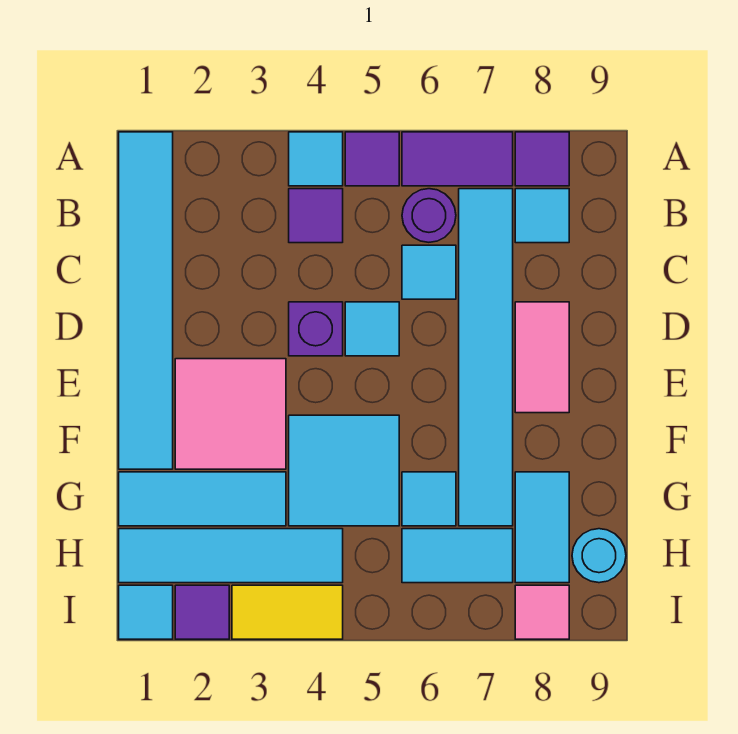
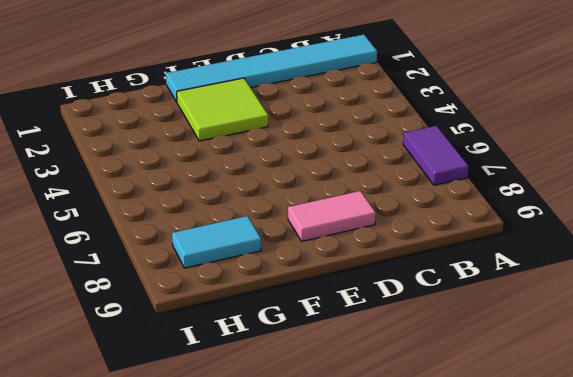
lime 2x2 tile [177,78,268,141] -> pink 2x2 tile [175,359,286,469]
none -> cyan 1x1 tile [289,132,343,186]
none -> purple 1x1 tile [345,132,399,186]
none -> purple 1x1 tile [515,132,569,186]

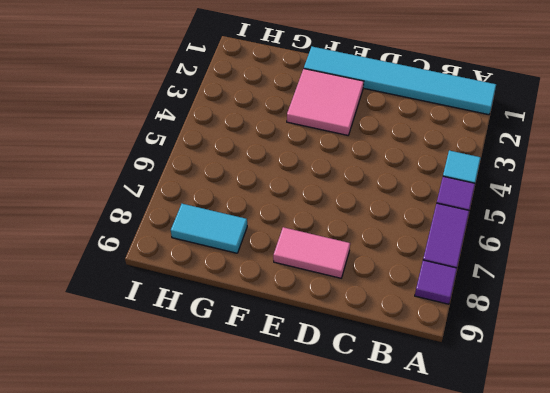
none -> purple 1x1 tile [289,189,343,243]
none -> purple 1x1 round brick [402,189,456,242]
none -> cyan 1x6 tile [459,189,513,526]

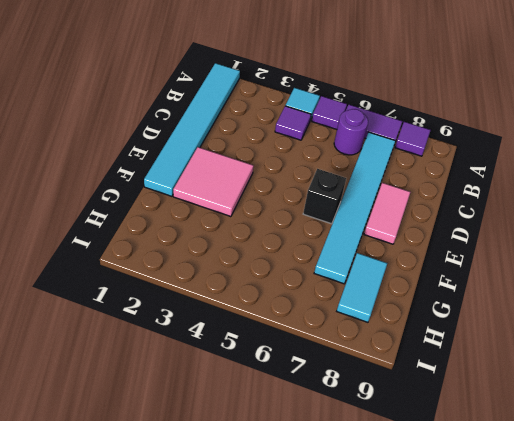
black 1x1 brick [303,169,346,224] -> none
none -> cyan 1x1 tile [515,189,569,243]
none -> cyan 1x1 tile [402,245,456,299]
none -> purple 1x1 brick [289,302,343,356]

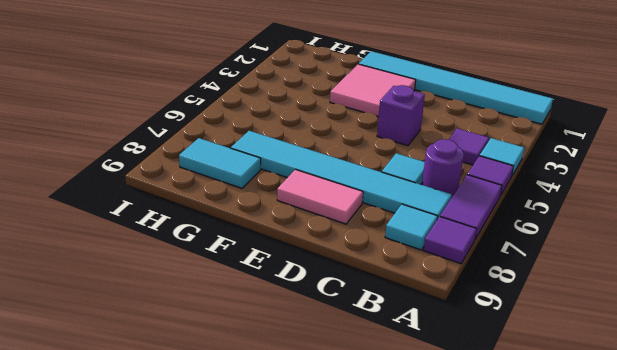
none -> cyan 1x1 tile [345,302,399,356]
none -> cyan 2x2 tile [289,415,399,526]
none -> cyan 1x3 tile [119,472,286,526]

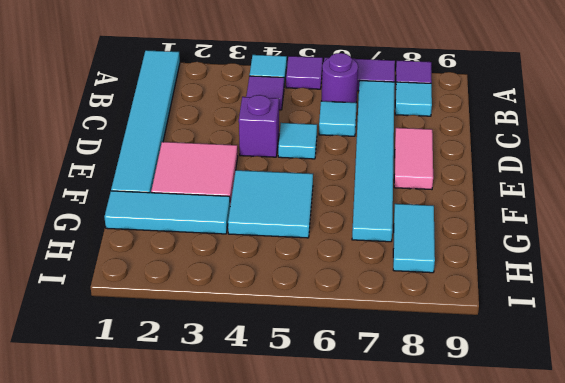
none -> cyan 1x1 tile [402,472,456,526]
none -> cyan 1x4 tile [119,529,343,583]
none -> cyan 1x2 tile [402,529,513,583]

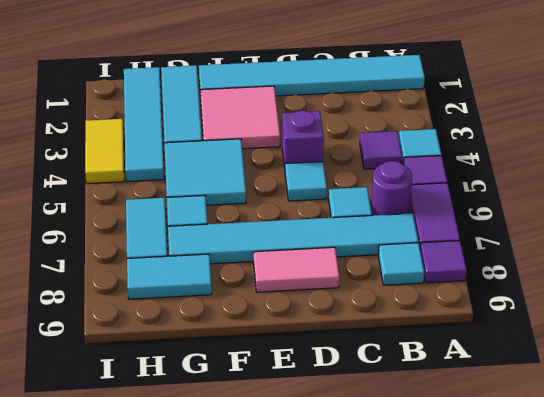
none -> cyan 1x1 round brick [572,529,626,583]
none -> cyan 1x1 tile [119,585,173,639]
none -> purple 1x1 tile [175,585,229,639]

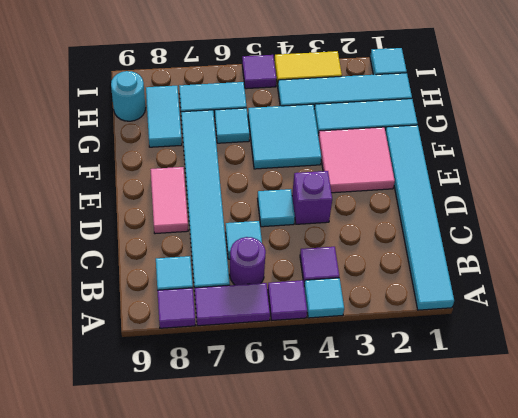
purple 1x1 tile [242,55,277,89] -> purple 1x1 tile moved to [175,585,229,639]
none -> pink 1x1 tile [515,585,569,639]

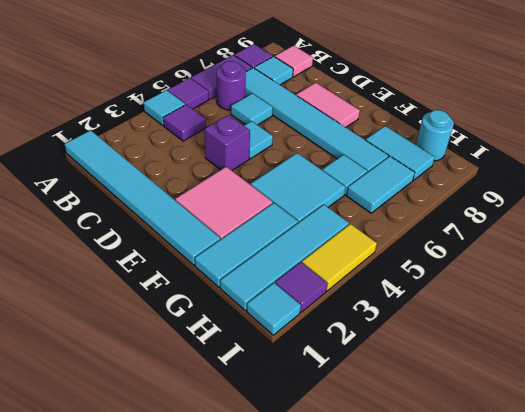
pink 1x1 tile [275,46,313,77] -> pink 1x1 tile moved to [515,585,569,639]

